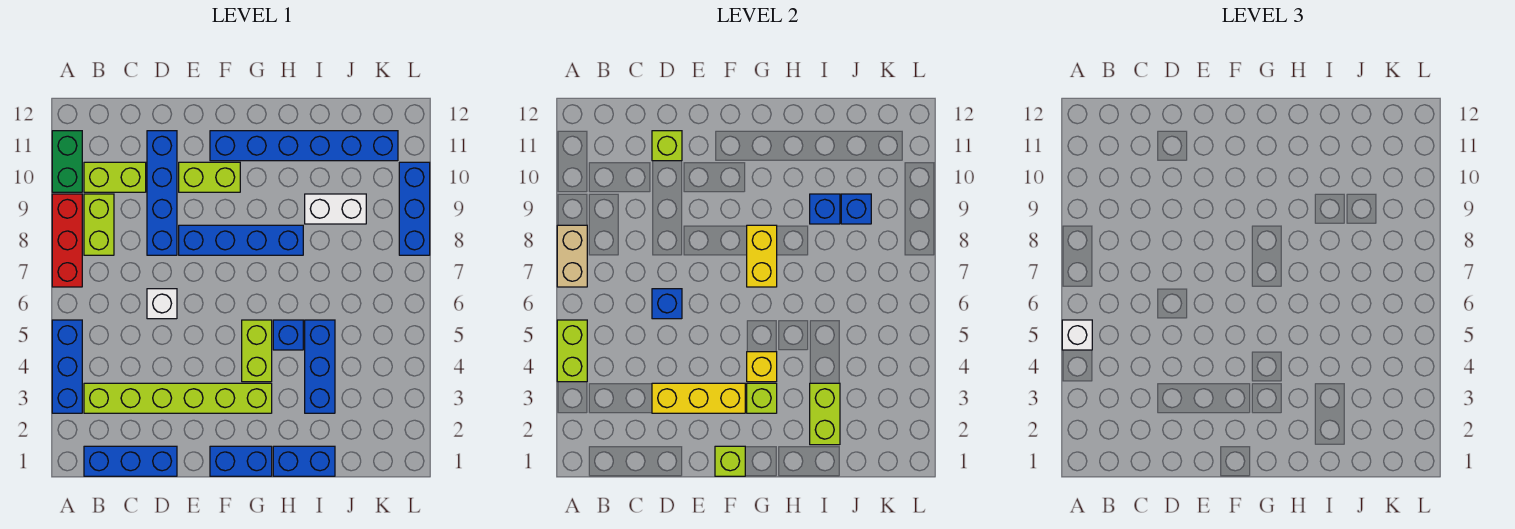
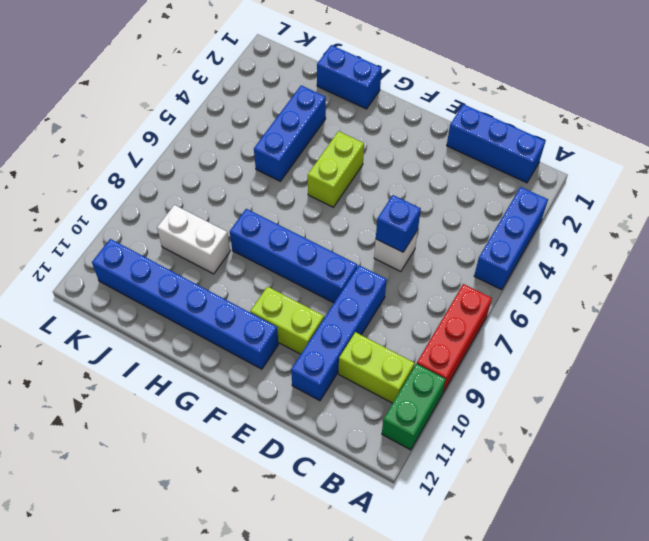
none -> lime 1x6 brick [84,383,272,413]
none -> lime 1x2 brick [84,194,114,255]
none -> blue 1x2 brick [210,446,272,476]
none -> blue 1x1 brick [273,320,303,350]

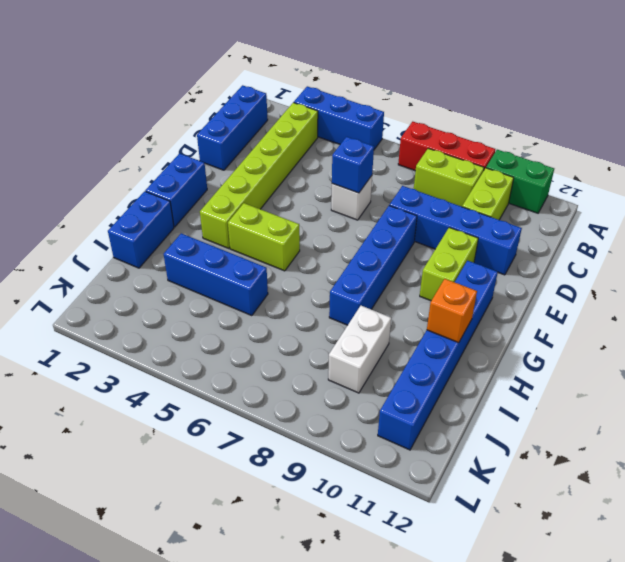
orange 1x1 brick [427,279,477,343] -> none
none -> blue 1x1 brick [273,320,303,350]
none -> blue 1x3 brick [399,162,430,255]
none -> lime 1x2 brick [557,320,587,382]
none -> tan 1x2 brick [557,225,587,287]

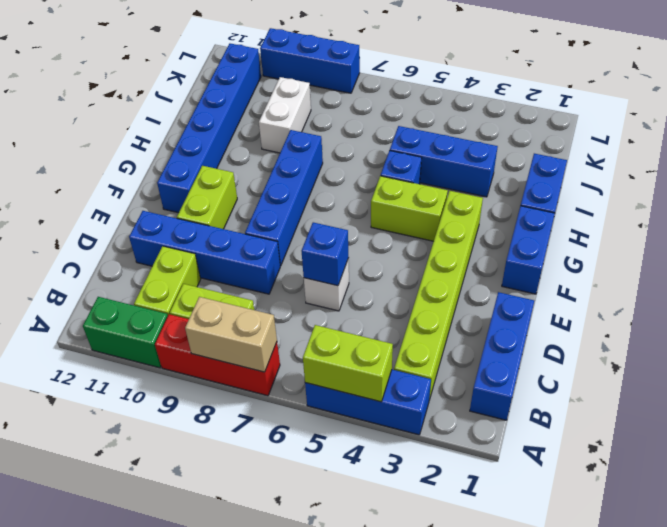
none -> yellow 1x3 brick [652,383,745,413]
none -> lime 1x1 brick [652,131,682,161]
none -> lime 1x1 brick [715,446,745,476]
none -> lime 1x1 brick [747,383,777,413]

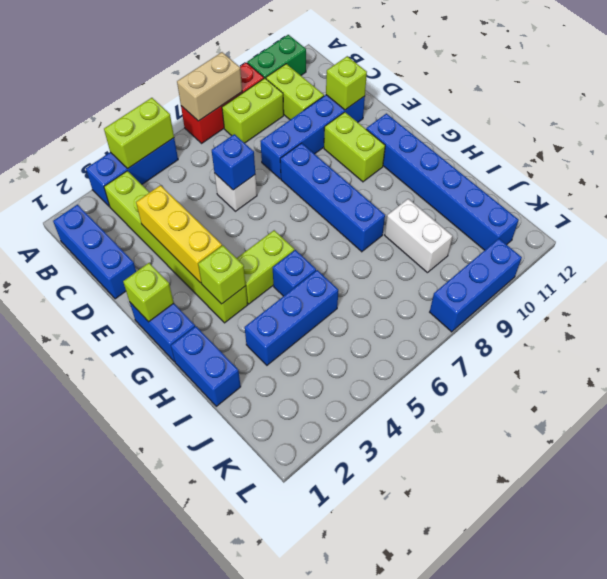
none -> yellow 1x1 brick [747,352,777,382]
none -> yellow 1x2 brick [747,225,777,287]
none -> lime 1x2 brick [810,383,840,445]
none -> blue 1x1 brick [810,194,840,224]

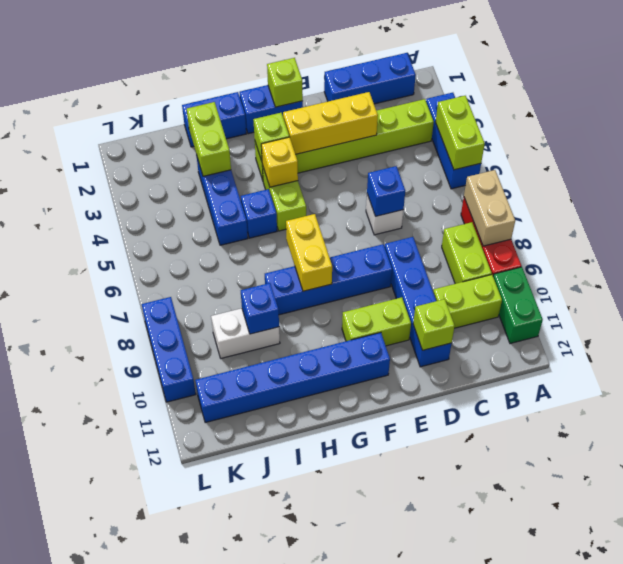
none -> blue 1x1 brick [841,194,871,224]
none -> white 1x1 brick [1062,320,1092,350]

